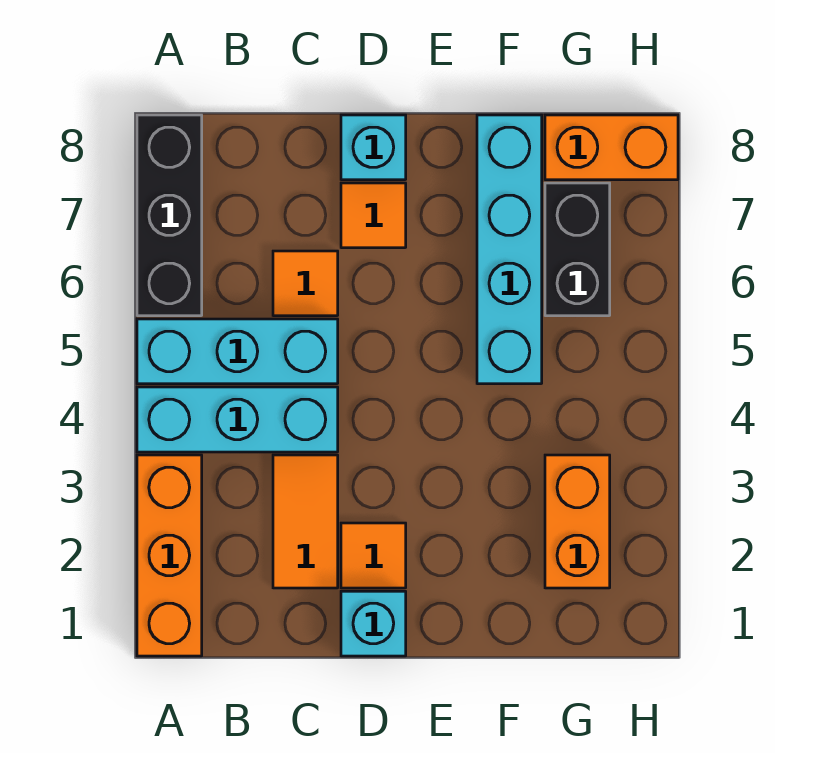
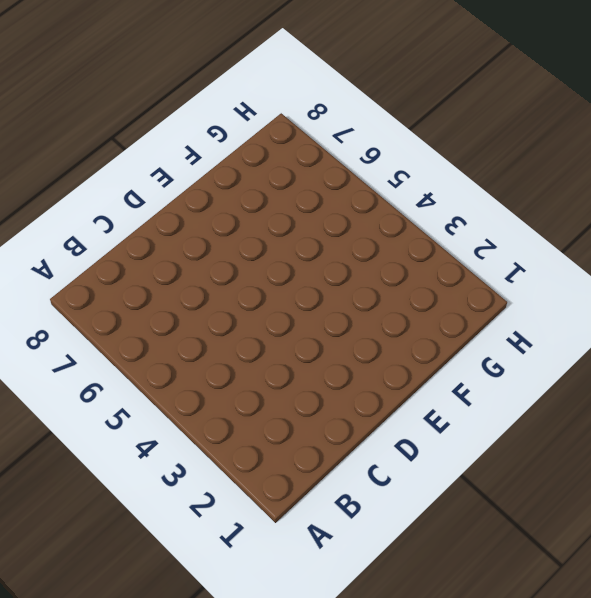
none -> orange 1x3 brick [137,455,202,656]
none -> cyan 1x3 brick [137,387,338,452]
none -> cyan 1x3 brick [137,319,338,384]

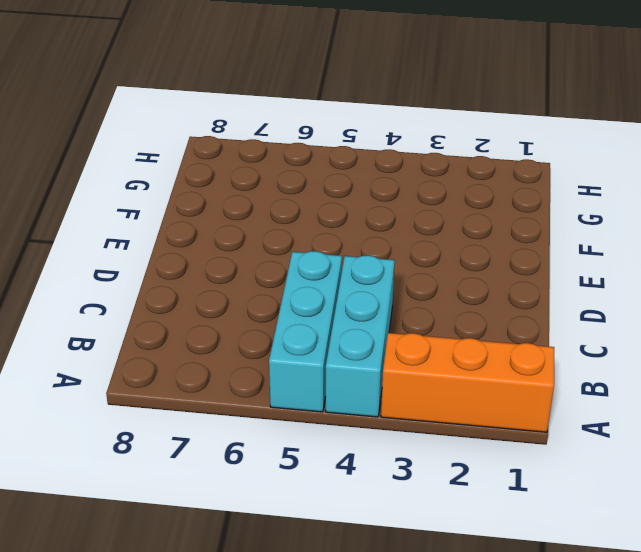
none -> black 1x3 brick [137,115,202,316]
none -> orange 1x2 tile [273,455,338,588]
none -> orange 1x1 tile [273,251,338,316]

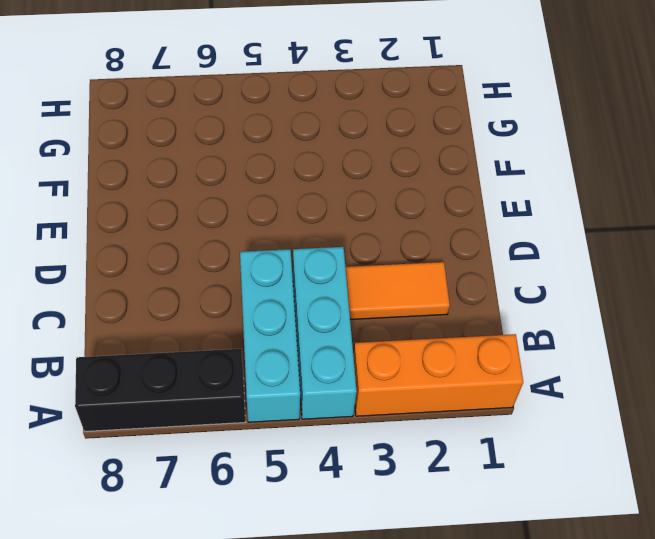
none -> orange 1x1 tile [273,251,338,316]
none -> cyan 1x1 brick [341,591,406,656]
none -> orange 1x1 tile [341,523,406,588]

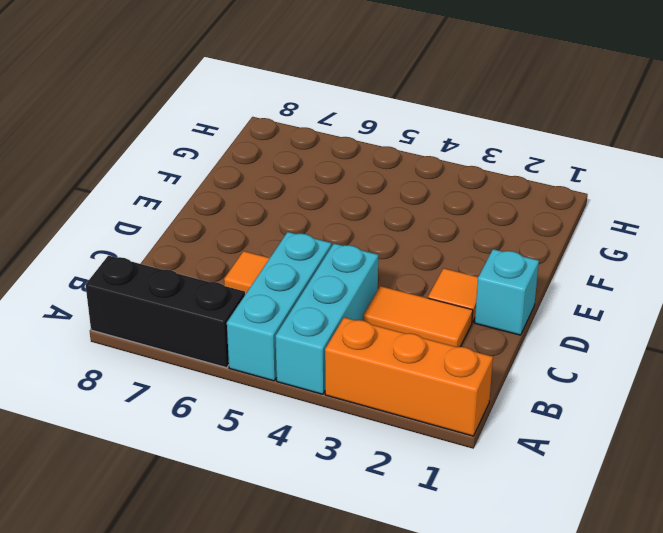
none -> orange 1x1 tile [341,183,406,248]
none -> cyan 1x1 brick [341,115,406,180]
none -> cyan 1x4 brick [477,115,542,384]

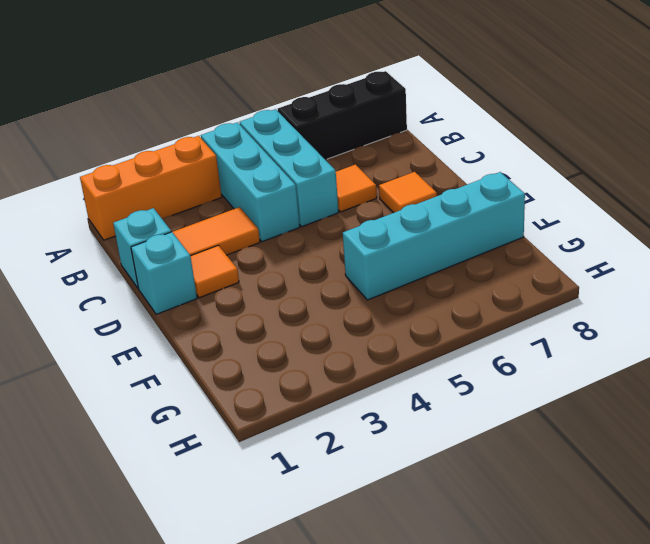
cyan 1x1 brick [113,208,171,289] -> cyan 1x1 brick moved to [341,115,406,180]
none -> orange 1x2 brick [545,455,610,588]
none -> black 1x2 brick [545,183,610,316]
none -> orange 1x2 brick [545,115,678,180]

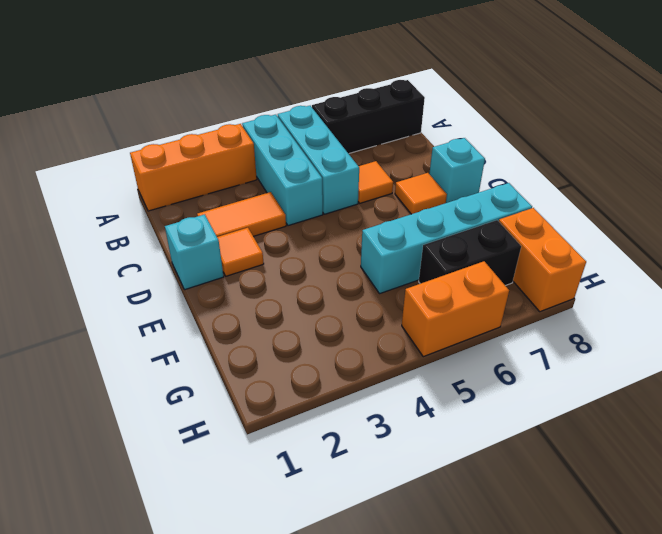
orange 1x2 brick [402,261,509,357] -> orange 1x2 brick moved to [545,455,610,588]

